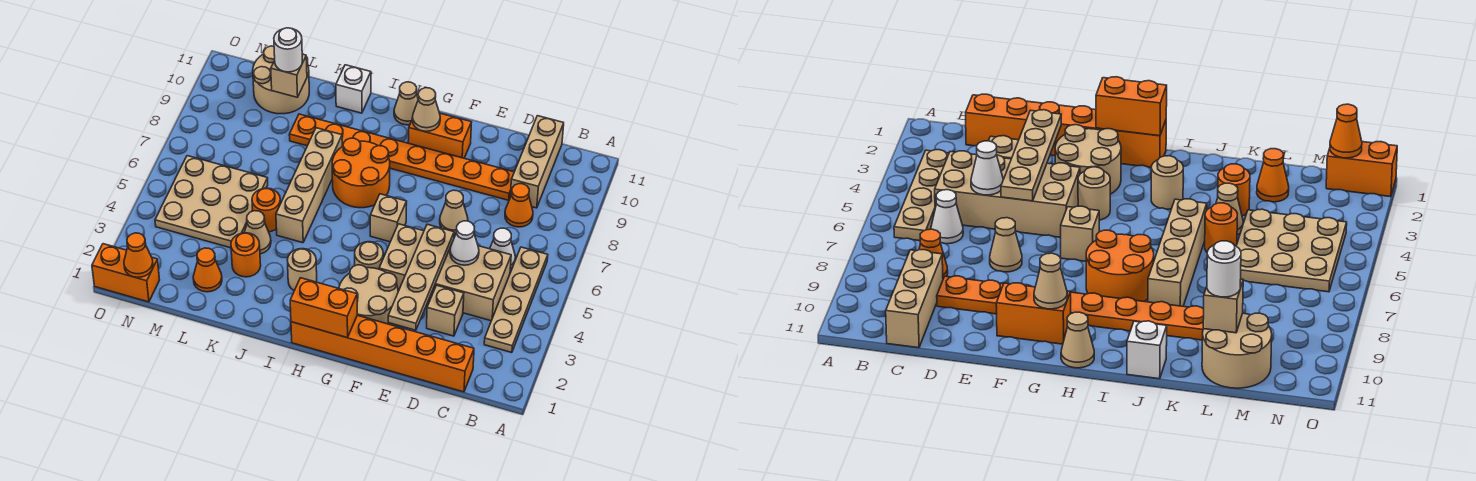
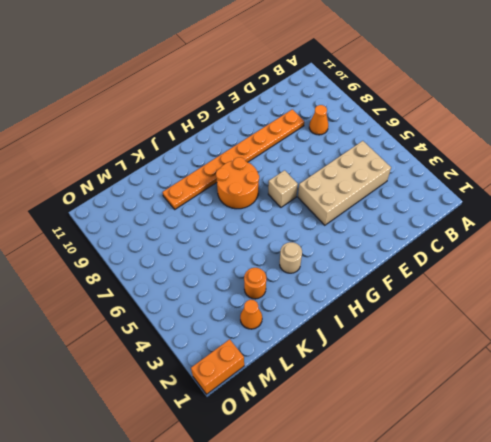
none -> tan 1x4 plate [484,247,548,353]
none -> orange 1x6 brick [291,315,474,392]
none -> white 1x1 cone [490,228,515,269]
none -> tan 1x3 brick [510,116,564,208]

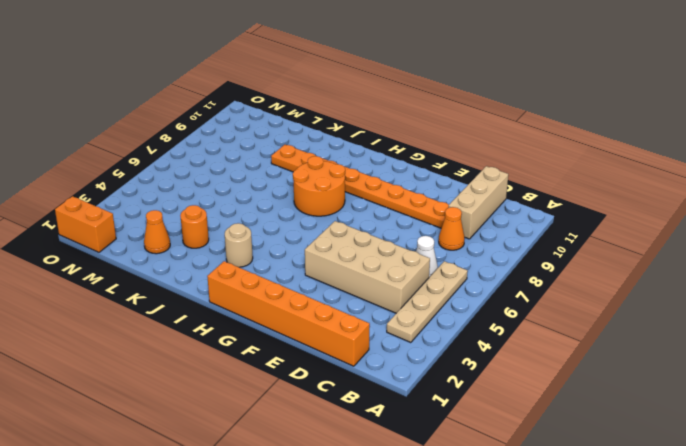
none -> tan 1x1 brick [427,285,464,336]
none -> tan 1x1 cone [440,190,468,234]
none -> tan 2x2 round brick [339,265,398,325]
none -> orange 1x2 brick [408,113,471,158]

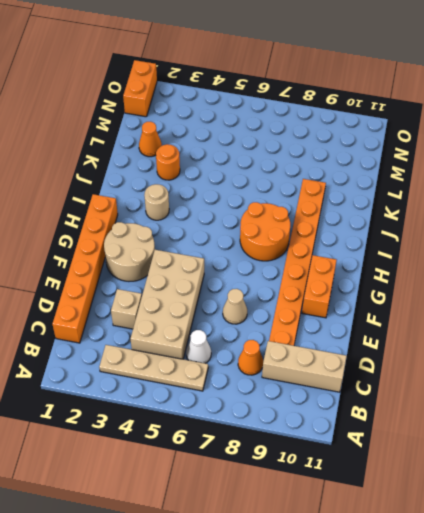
none -> tan 1x1 round brick [355,242,383,269]
none -> tan 1x1 brick [370,194,407,242]
none -> tan 1x1 cone [394,82,418,125]
none -> tan 1x4 brick [276,128,342,243]

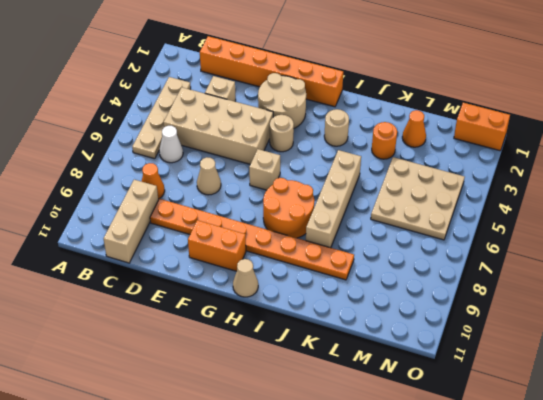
none -> white 1x1 brick [336,65,371,113]
none -> tan 1x1 cone [244,211,271,254]
none -> orange 1x1 round brick [252,188,281,232]
none -> tan 2x2 round brick [253,46,309,114]

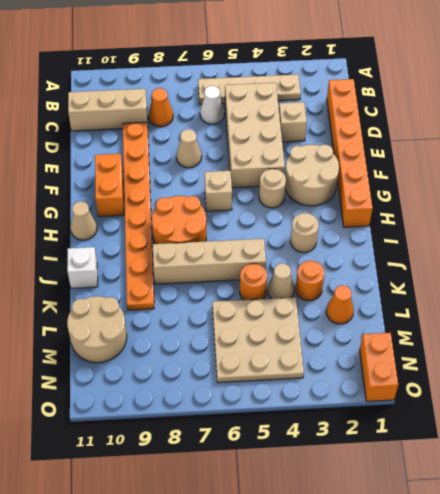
none -> white 1x1 cone [450,221,479,265]
none -> tan 1x4 plate [388,224,454,330]
none -> orange 1x2 brick [290,278,357,338]
none -> tan 1x1 cone [412,88,440,131]

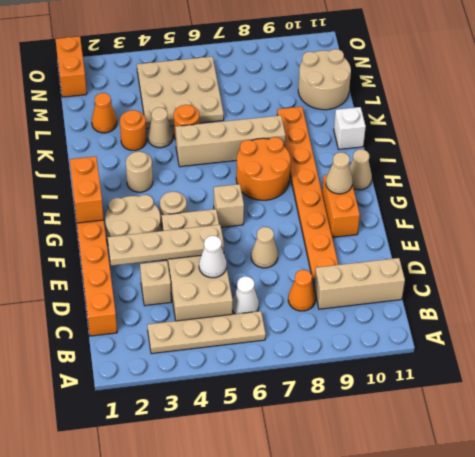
none -> tan 1x1 brick [271,54,307,97]
none -> orange 1x1 cone [124,233,153,277]
none -> white 1x1 round brick [274,28,302,72]

